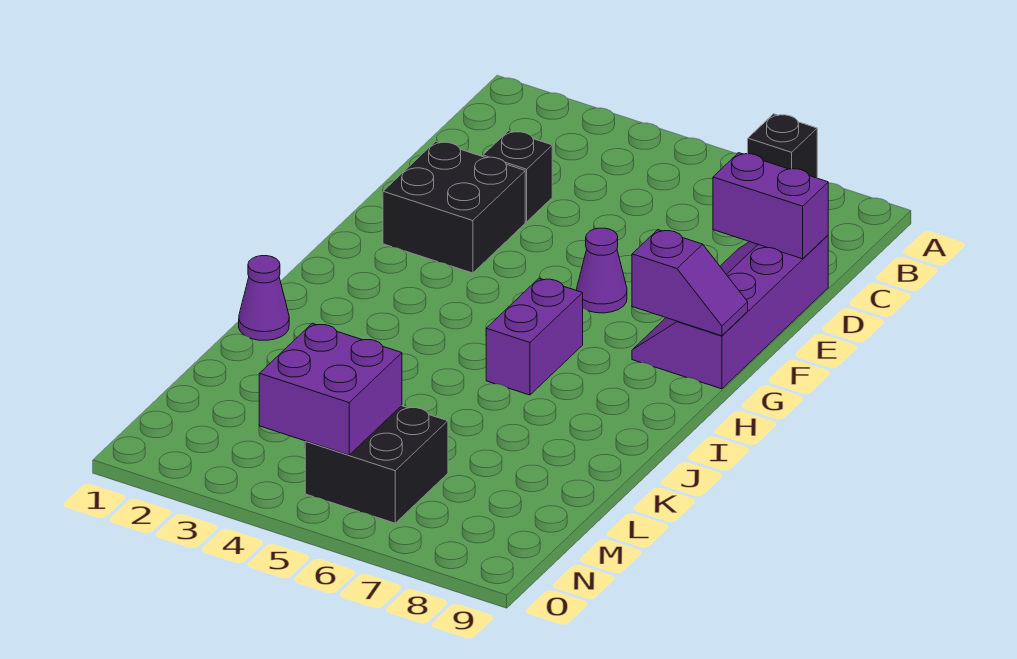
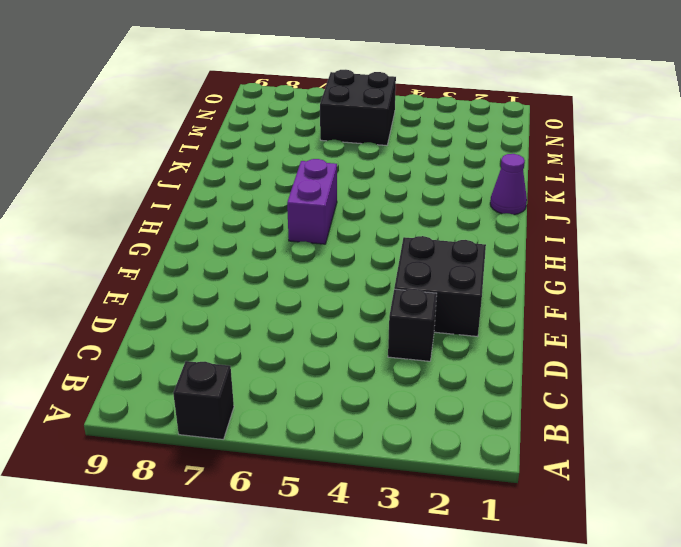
none -> purple 2x4 slope [632,235,828,389]
none -> purple 1x1 cone [577,228,627,313]

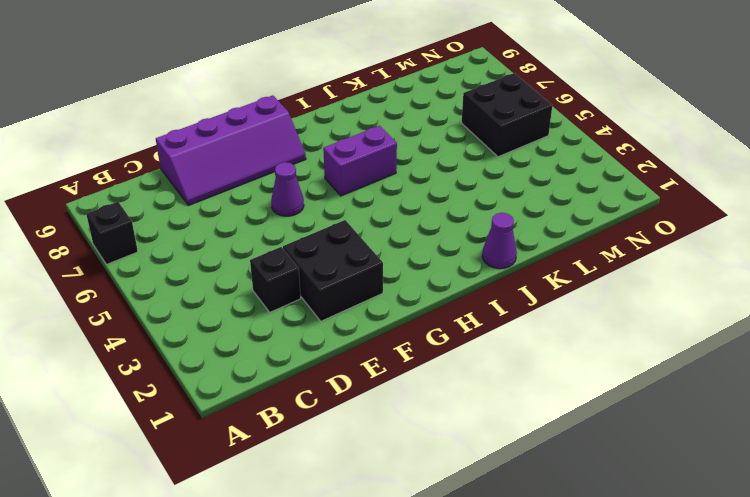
none -> purple 1x2 brick [713,153,828,259]
none -> purple 1x2 slope [632,230,748,336]

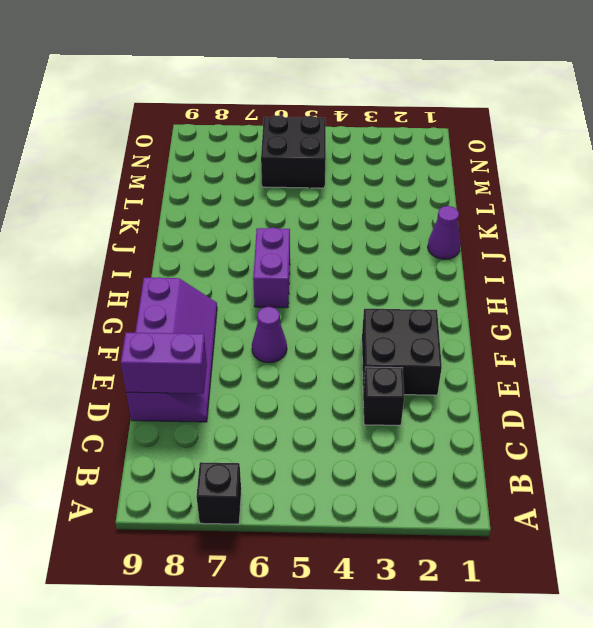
none -> purple 1x2 slope [632,230,748,336]
none -> purple 2x2 brick [259,323,402,455]

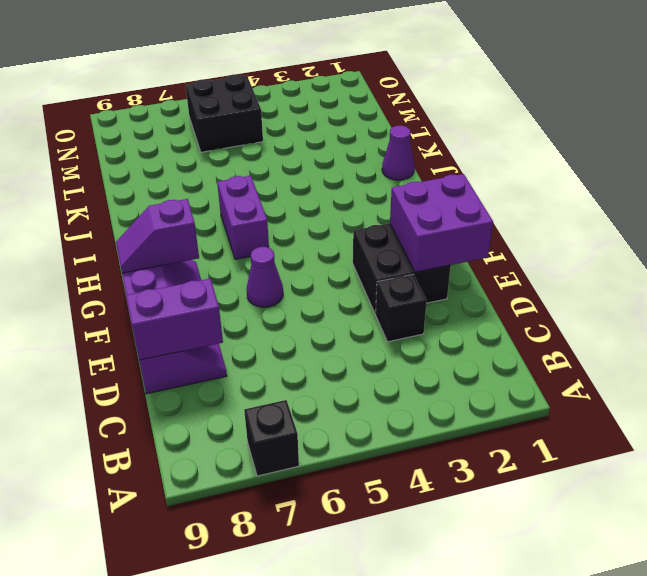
purple 2x2 brick [390,174,493,272] -> purple 2x2 brick moved to [259,323,402,455]

